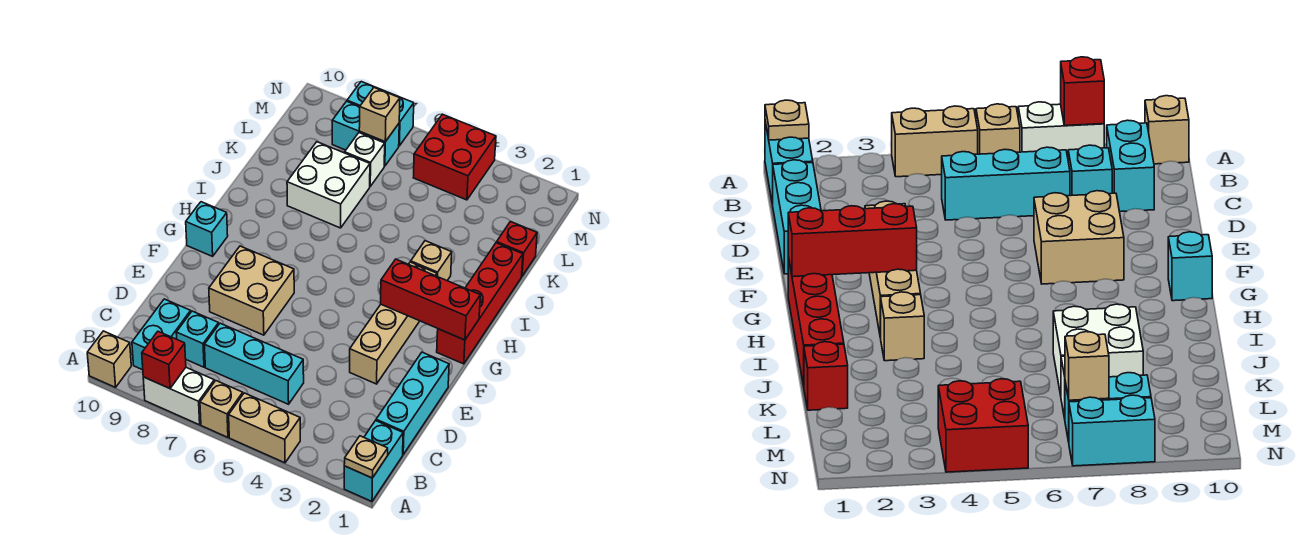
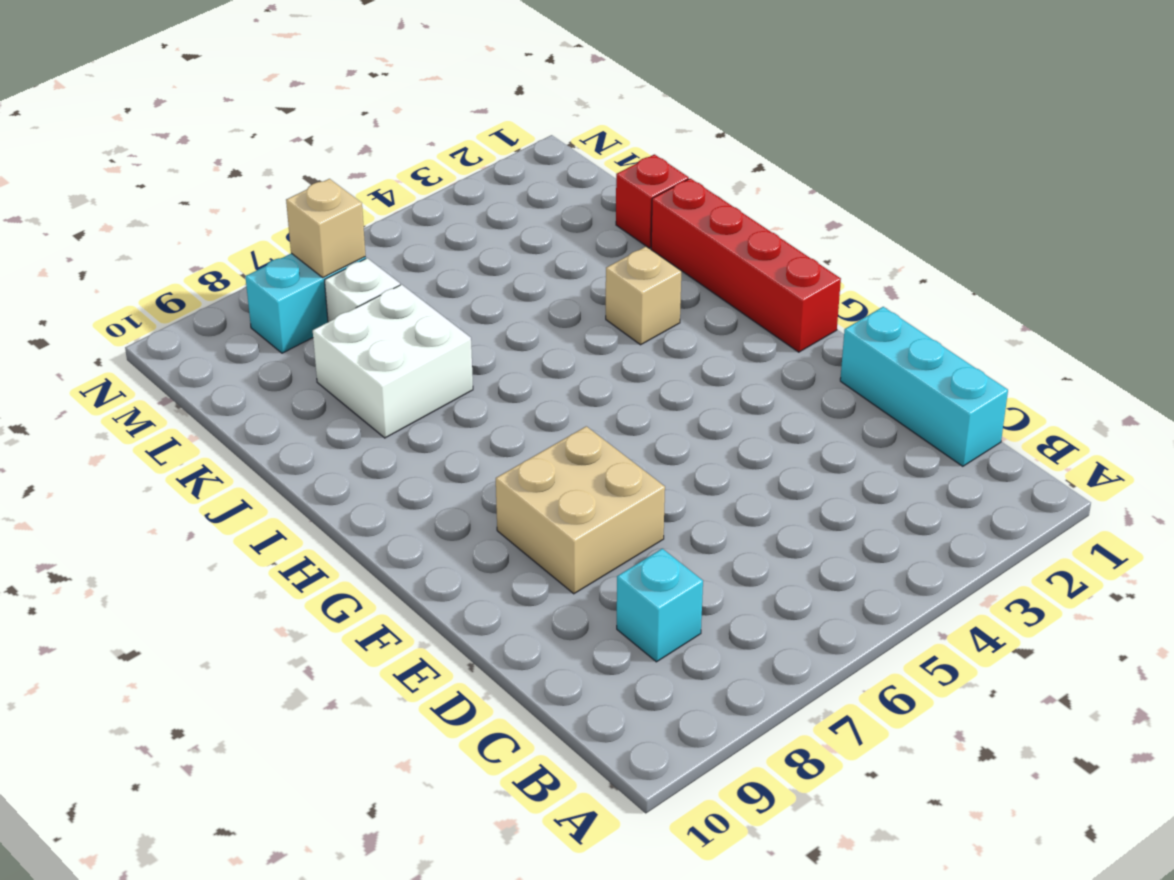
none -> cyan 1x2 brick [344,421,403,501]
none -> tan 1x2 brick [229,393,300,463]
none -> tan 1x1 brick [200,381,243,437]

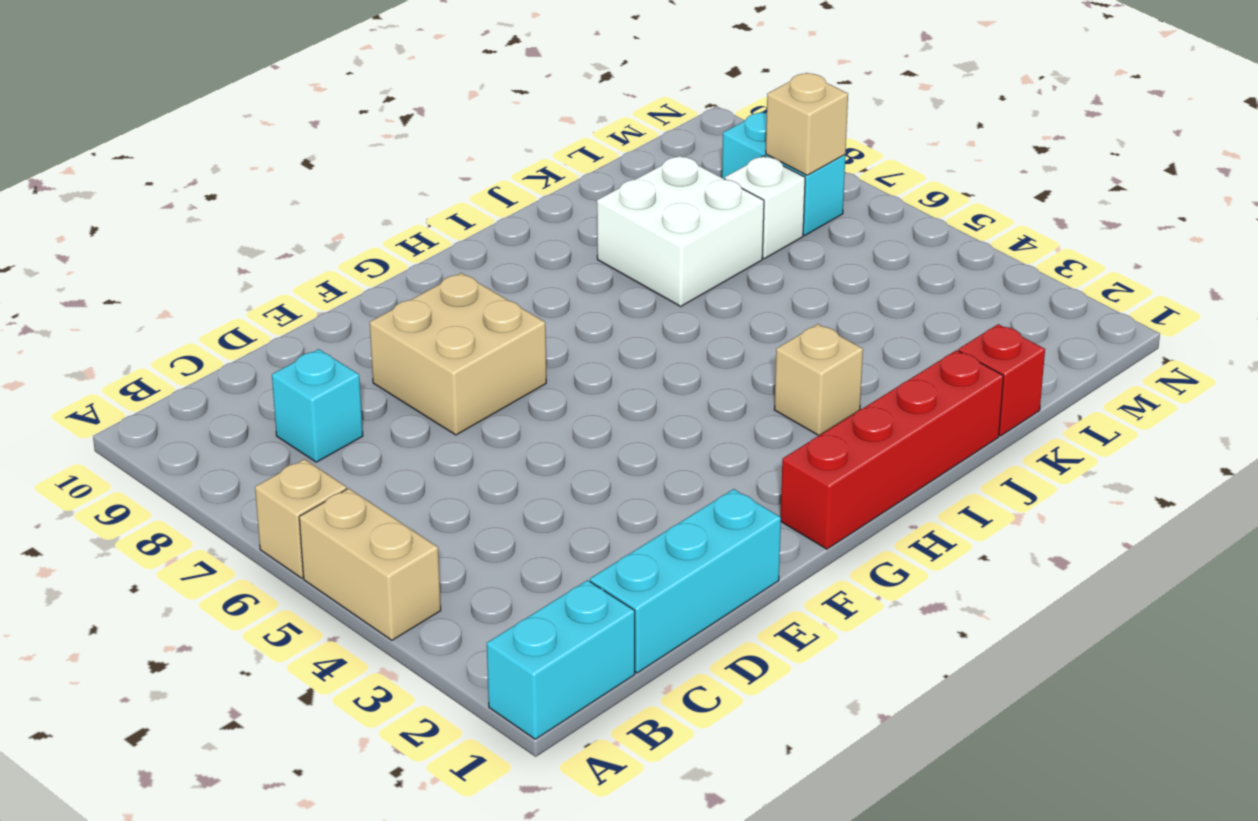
none -> white 1x2 brick [143,368,214,425]
none -> tan 1x1 brick [87,331,131,387]
none -> cyan 1x2 brick [132,299,191,370]

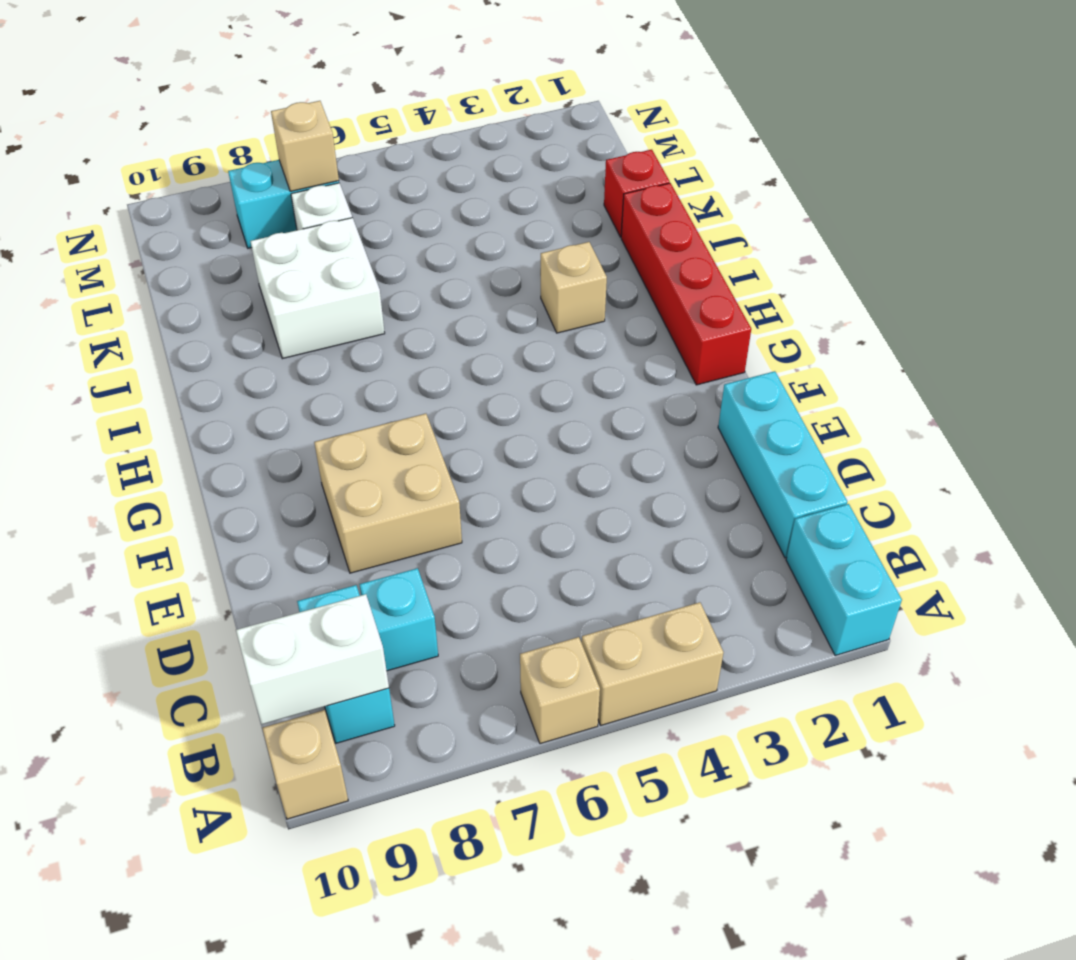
white 1x2 brick [236,594,389,724] -> white 1x2 brick moved to [143,368,214,425]
none -> cyan 1x3 brick [204,323,304,404]
none -> tan 1x4 brick [350,262,437,384]
none -> cyan 1x1 brick [186,202,228,256]

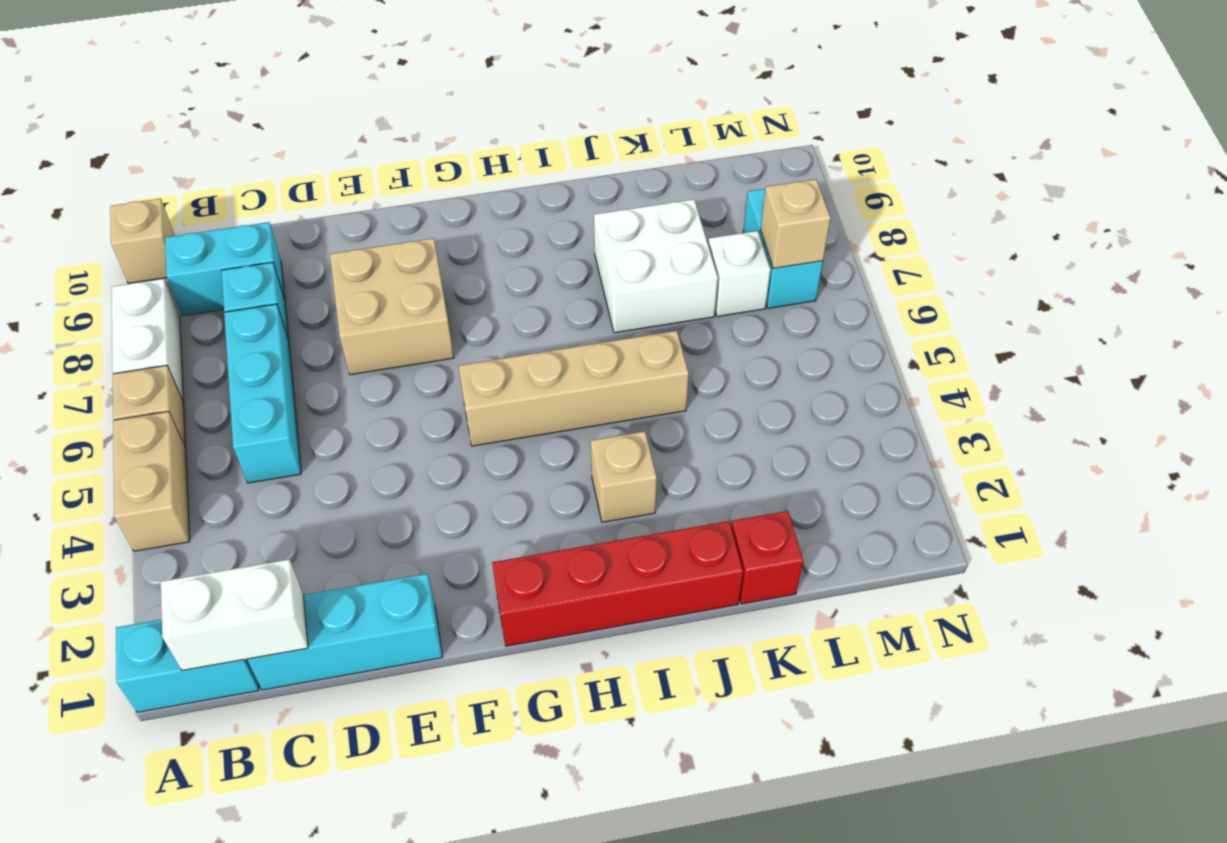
white 1x2 brick [161,559,308,671] -> none
tan 1x4 brick [459,331,689,446] -> tan 1x4 brick moved to [350,262,437,384]
none -> cyan 1x1 brick [186,202,228,256]
none -> red 2x2 brick [413,114,496,200]
none -> cyan 1x2 brick [347,82,414,146]

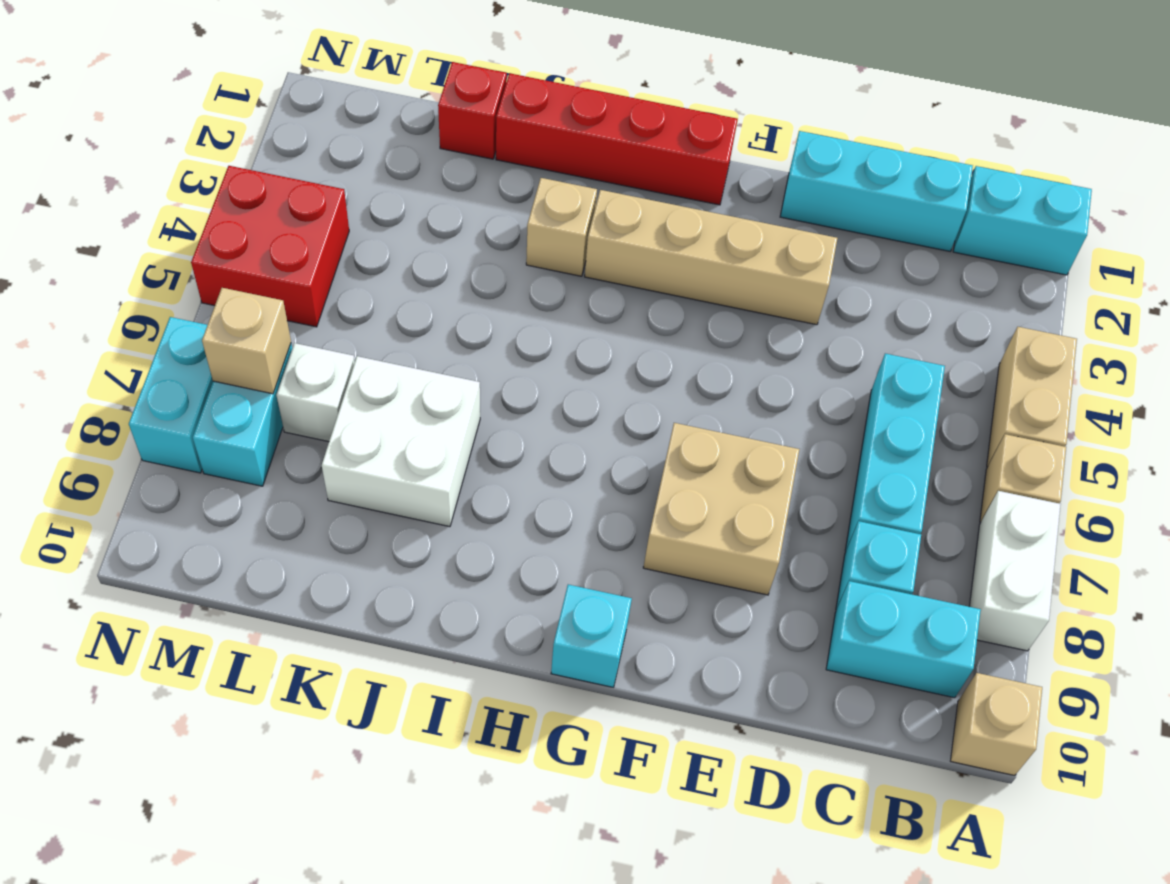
none -> tan 1x1 plate [344,436,388,478]
none -> red 1x1 brick [142,331,186,388]
none -> red 1x3 brick [381,259,480,340]

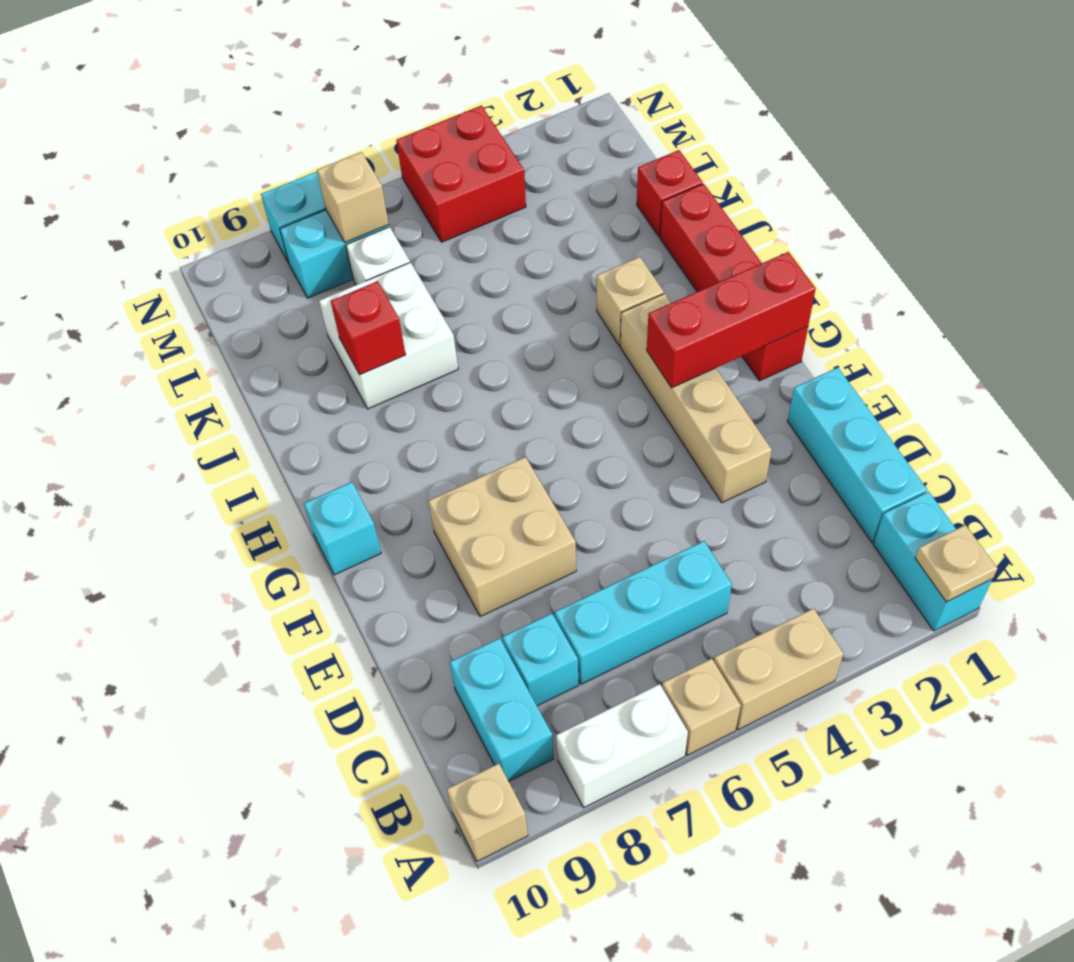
red 1x1 brick [331,281,406,375] -> red 1x1 brick moved to [142,331,186,388]

